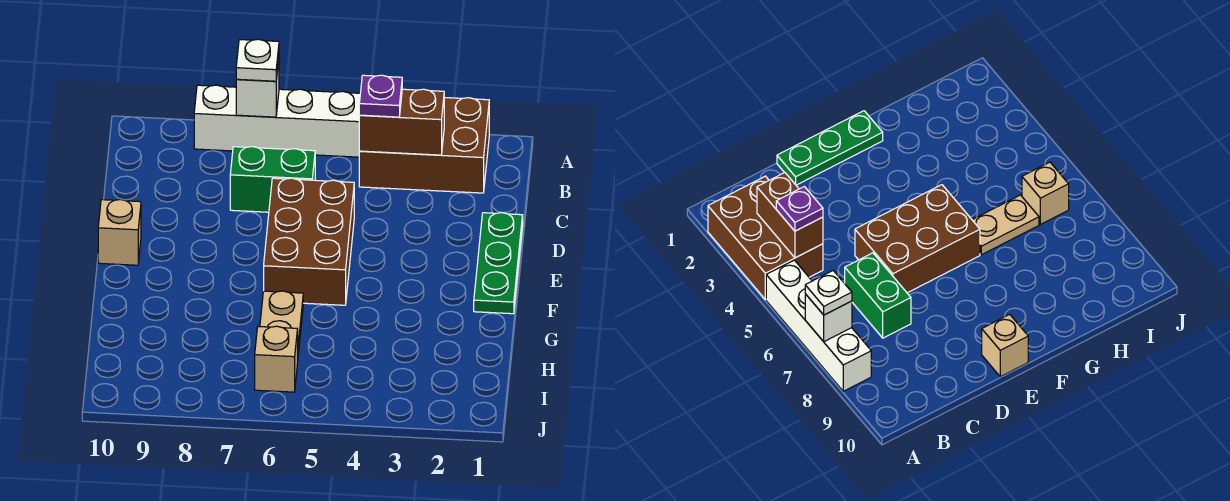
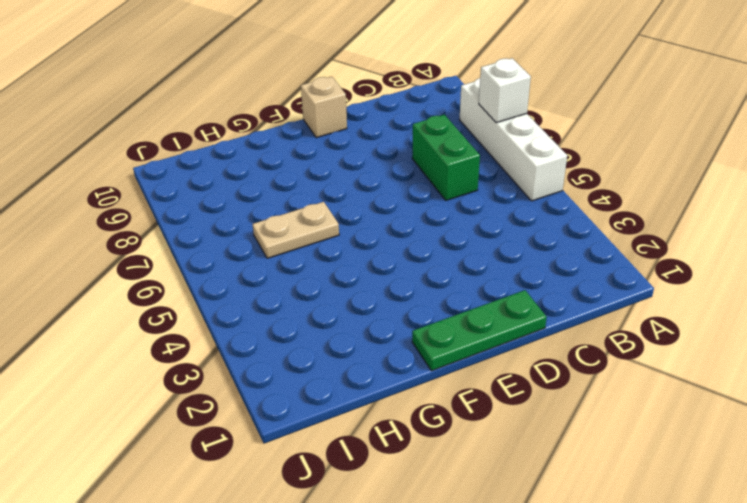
none -> brown 2x3 brick [359,98,489,193]
none -> brown 2x3 brick [264,178,354,305]
none -> tan 1x1 brick [255,326,298,392]

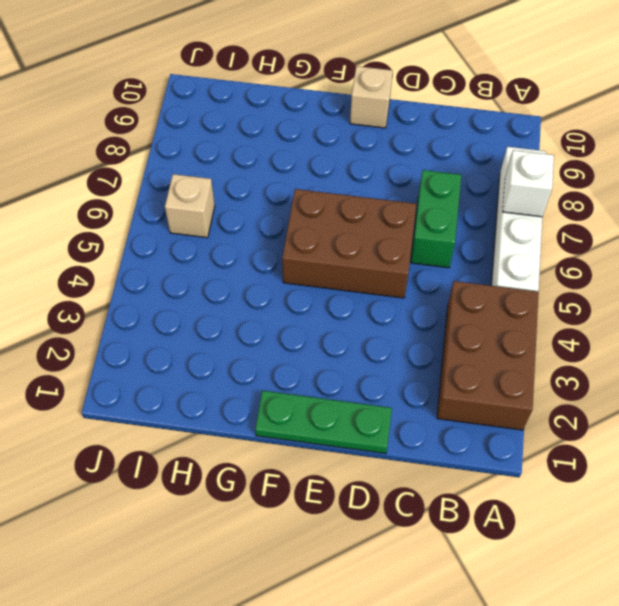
none -> tan 1x2 plate [260,291,303,354]
none -> brown 1x2 brick [359,89,444,155]
none -> white 1x1 plate [236,39,279,81]

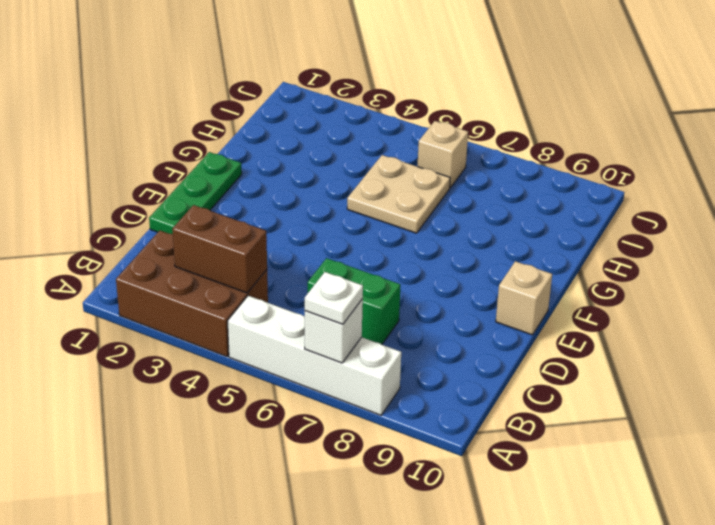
tan 2x2 plate [347,155,450,233] -> tan 1x2 plate [260,291,303,354]
none -> brown 2x3 brick [264,178,354,305]
none -> purple 1x1 plate [359,75,402,117]

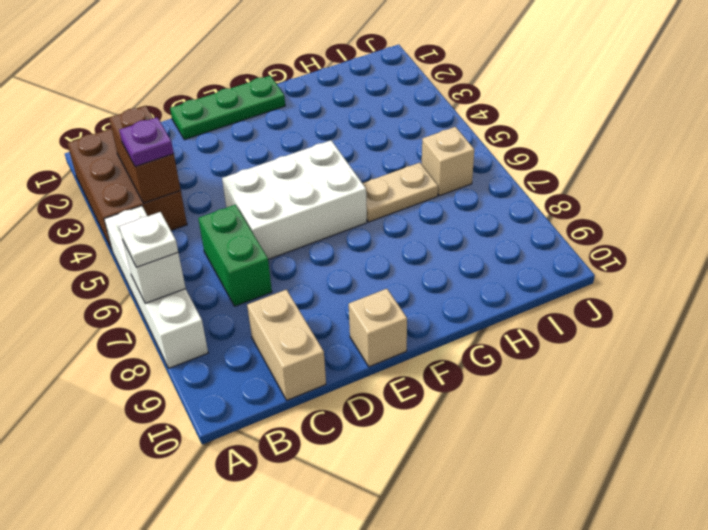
tan 1x2 brick [247,290,326,400] -> none
white 2x3 brick [222,140,367,259] -> brown 2x3 brick [264,178,354,305]

